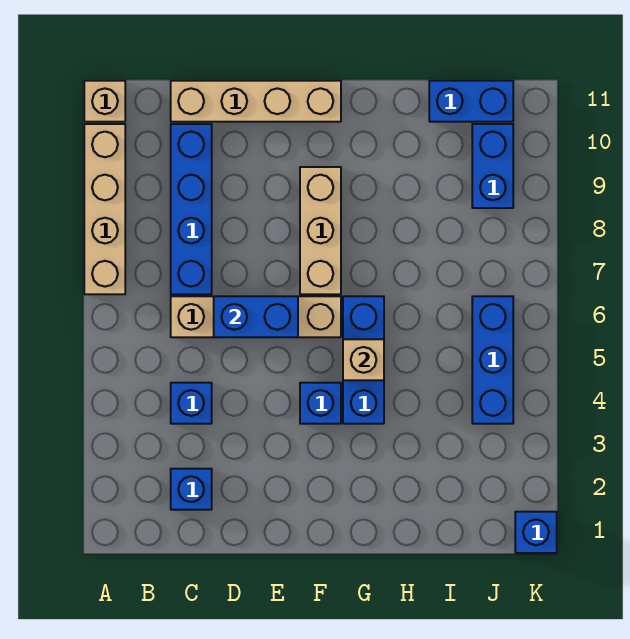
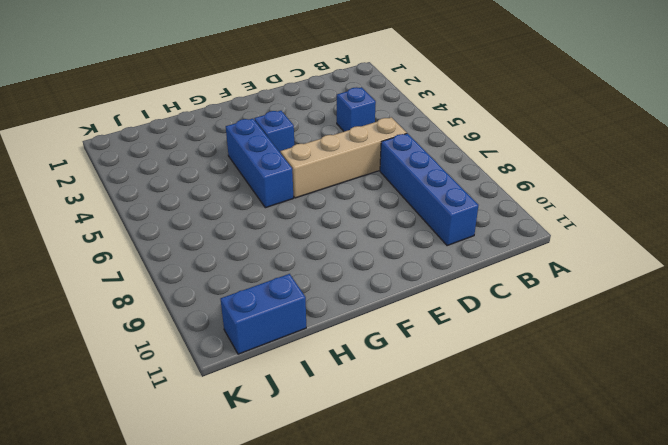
none -> tan 1x4 brick [84,124,125,294]
none -> tan 1x1 brick [84,81,125,122]
none -> blue 1x1 brick [171,469,212,510]

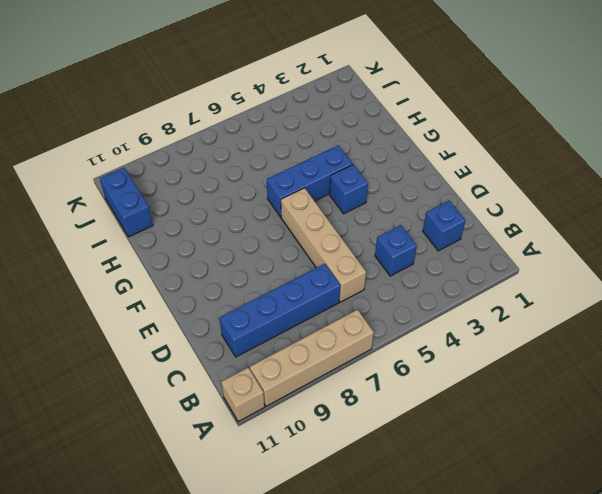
none -> tan 1x4 brick [171,81,341,122]
none -> tan 1x3 brick [300,167,341,294]
none -> blue 1x3 brick [472,296,513,424]

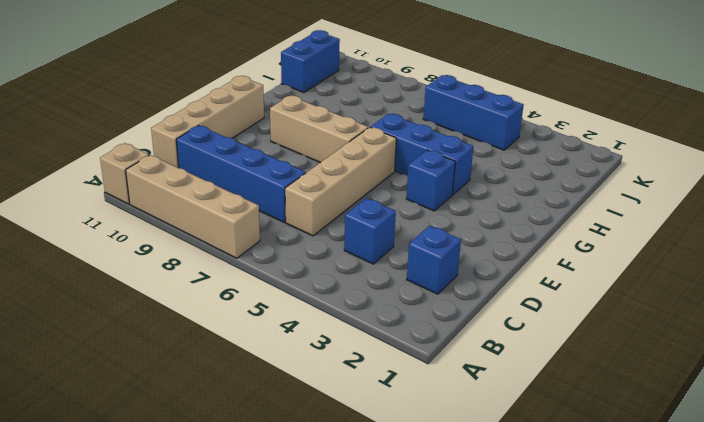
none -> blue 1x2 brick [472,124,513,208]
none -> blue 1x1 brick [515,512,557,553]
none -> blue 1x2 brick [214,296,298,337]

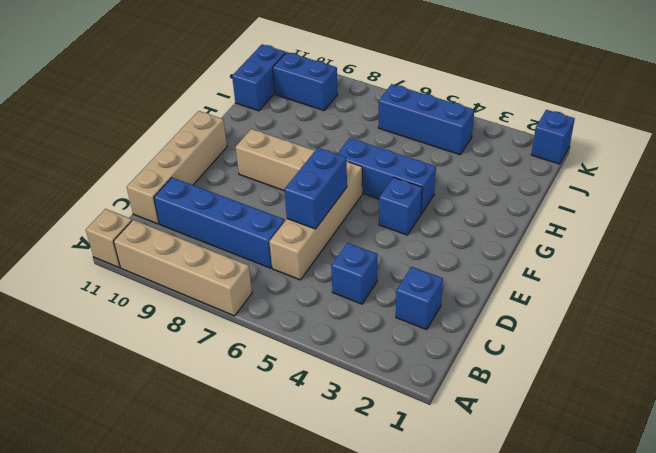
none -> tan 1x1 brick [343,339,384,380]

